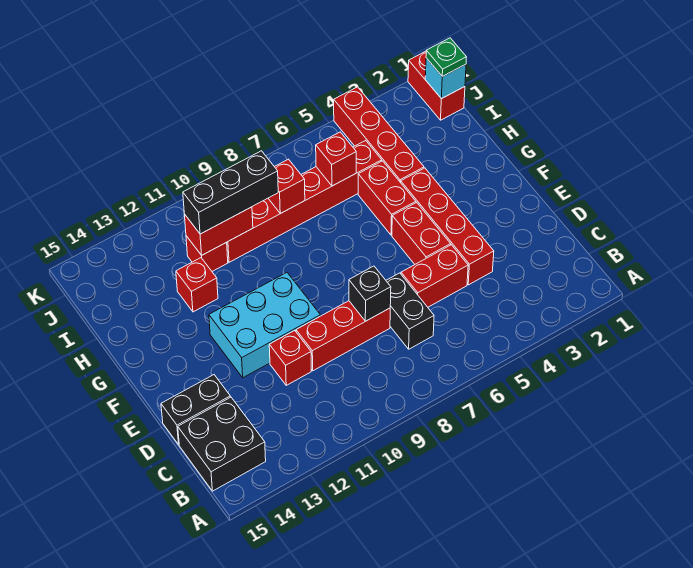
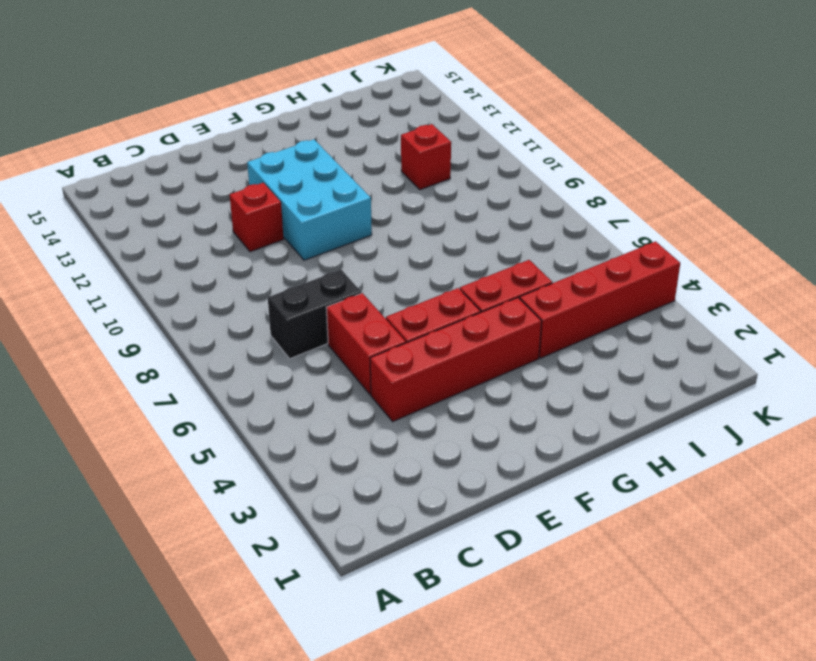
none -> black 2x2 brick [178,397,266,491]
none -> red 1x3 brick [296,301,390,371]
none -> black 1x2 brick [161,375,230,445]

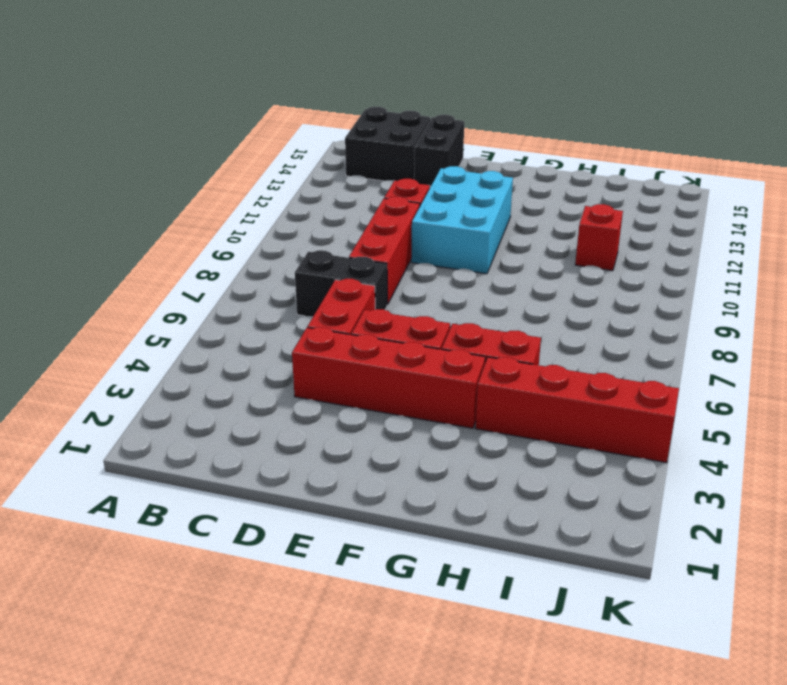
none -> red 1x1 brick [176,258,218,312]
none -> red 1x6 brick [227,140,382,262]
none -> red 1x2 brick [408,51,465,120]

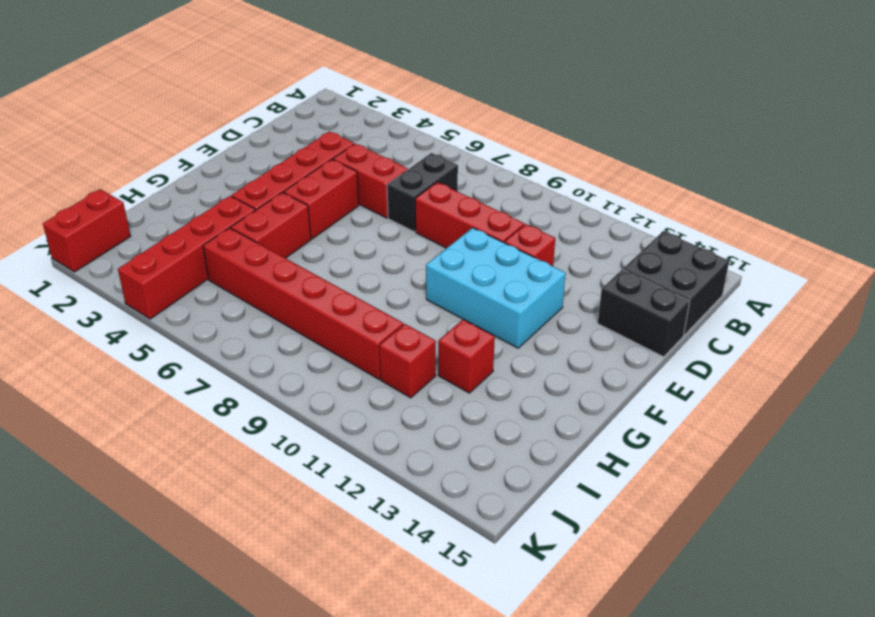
none -> black 1x1 brick [349,266,391,321]
none -> red 1x1 brick [316,132,356,186]
none -> red 1x1 brick [268,159,305,214]

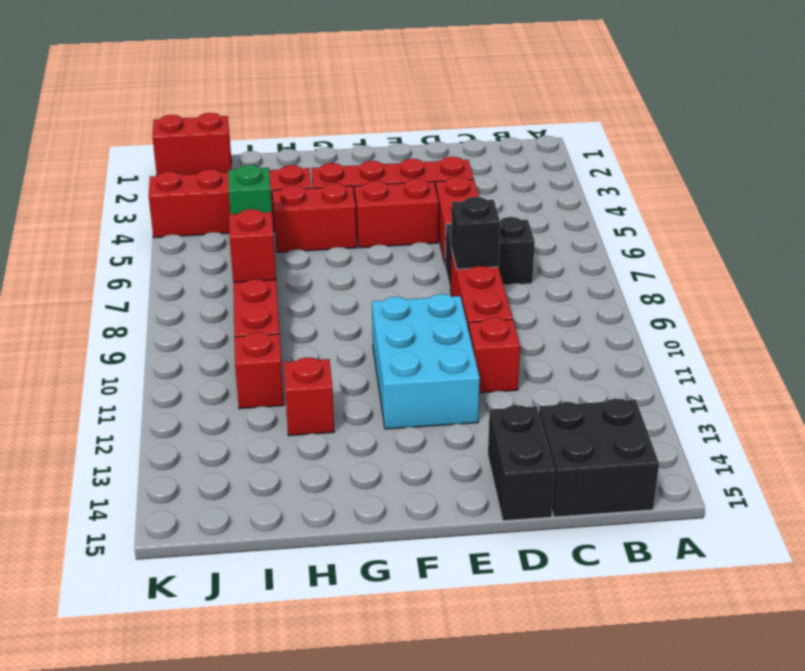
green 1x1 brick [228,165,272,214] -> red 1x1 brick [316,132,356,186]
none -> red 1x2 brick [184,207,253,255]
none -> cyan 1x1 brick [425,58,466,99]
none -> black 1x3 brick [183,151,278,234]

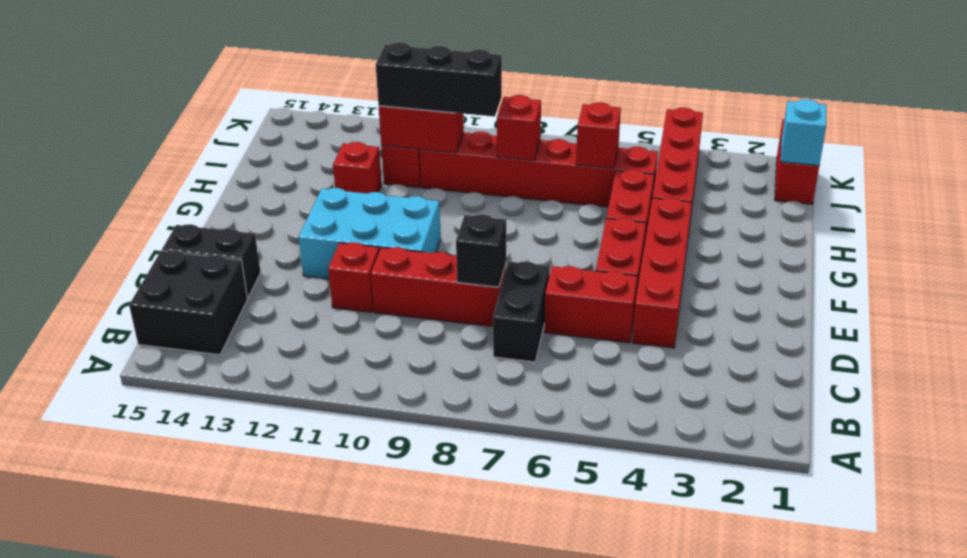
none -> green 1x1 plate [426,38,467,76]

